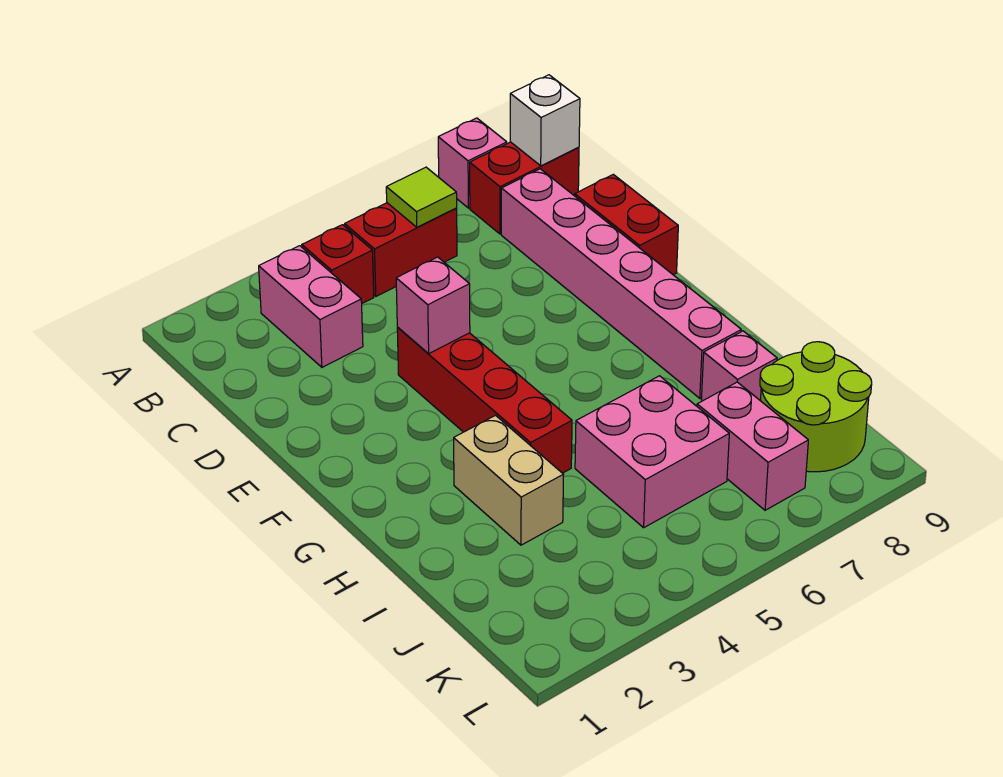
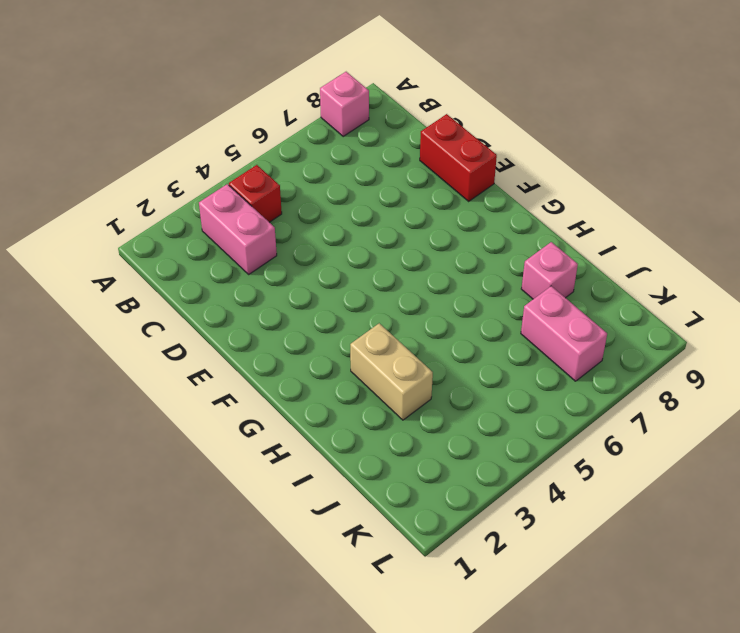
none -> red 1x2 brick [345,203,457,296]
none -> red 1x2 brick [470,142,579,234]
none -> pink 1x6 brick [501,169,741,398]

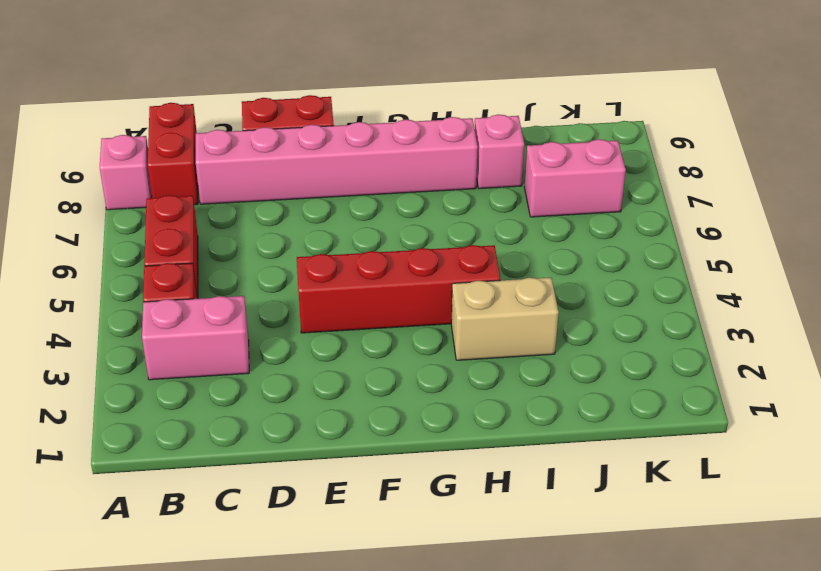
none -> pink 2x2 brick [575,376,729,528]
none -> lime 2x2 round brick [760,342,872,472]
none -> lime 1x1 tile [386,167,457,227]

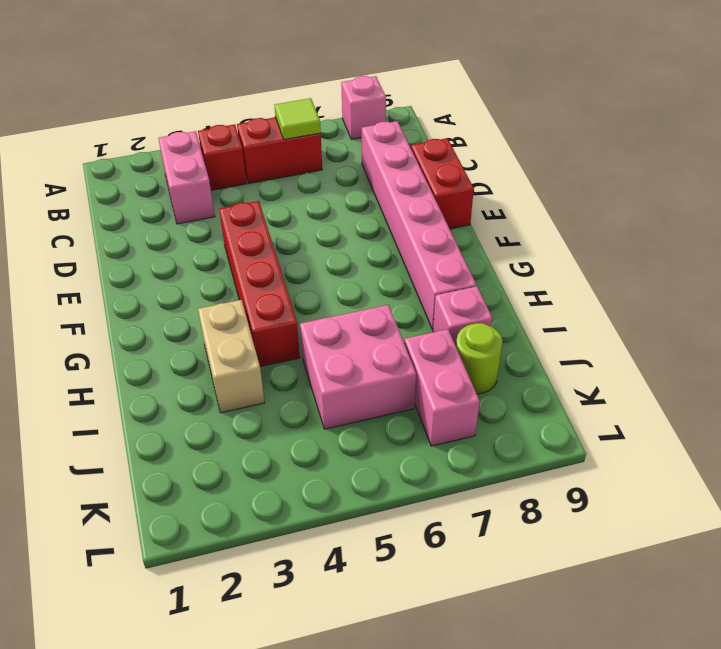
lime 1x1 round brick [456,323,503,394] -> lime 2x2 round brick [760,342,872,472]
none -> red 1x2 brick [470,142,579,234]
none -> white 1x1 brick [510,75,580,166]
none -> pink 1x1 brick [396,257,470,353]

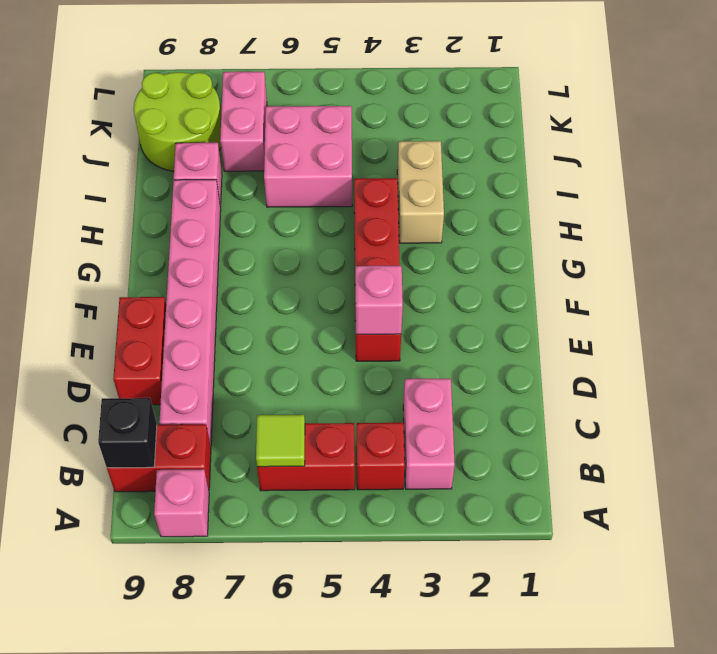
black 1x1 brick [98,398,157,468] -> white 1x1 brick [510,75,580,166]

